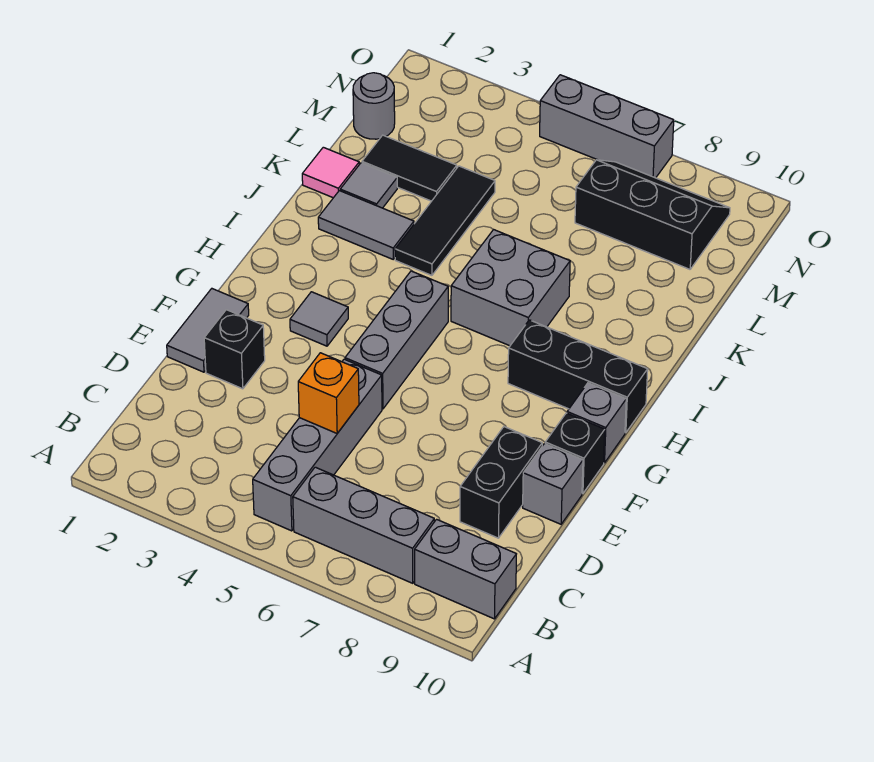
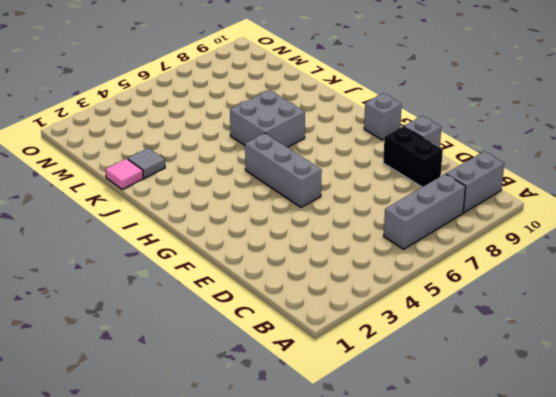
none -> grey 1x4 brick [253,359,382,531]
none -> grey 1x2 tile [167,289,249,372]
none -> black 1x1 brick [204,310,265,389]

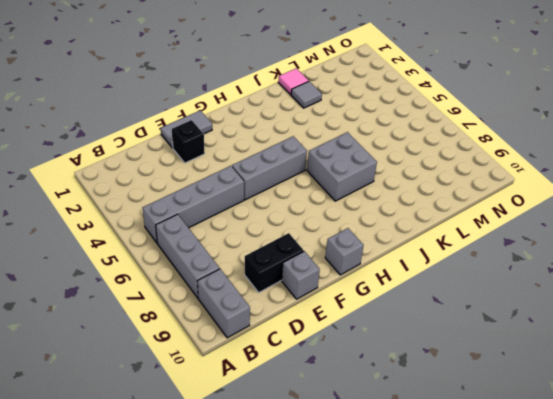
none -> black 1x1 brick [545,413,605,493]
none -> grey 1x1 tile [290,292,348,346]
none -> black 1x3 brick [508,320,648,433]

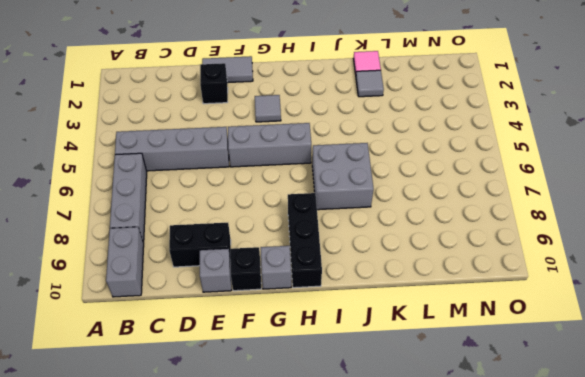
none -> grey 1x2 tile [318,191,414,259]
none -> black 1x3 tile [395,166,495,275]
none -> black 1x2 tile [362,135,457,201]

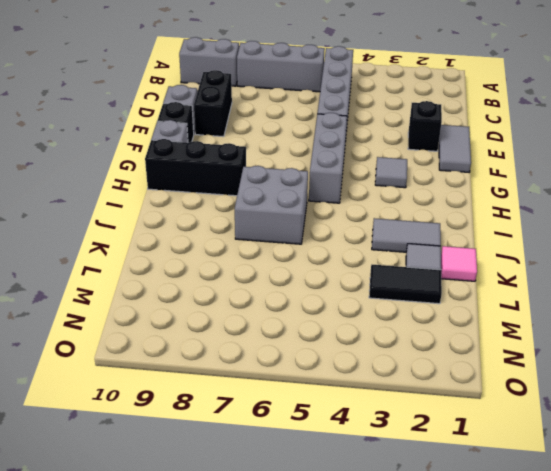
none -> black 1x3 tile [395,166,495,275]
none -> grey 1x1 round brick [353,73,395,139]
none -> black 2x3 slope [575,160,730,269]

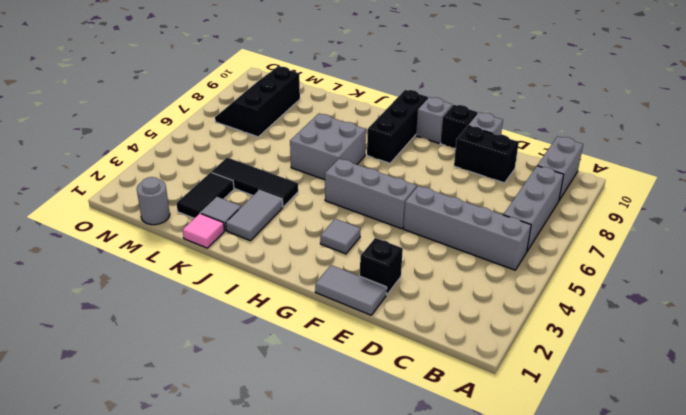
none -> grey 1x3 brick [540,75,674,178]
none -> orange 1x1 brick [298,353,359,433]

